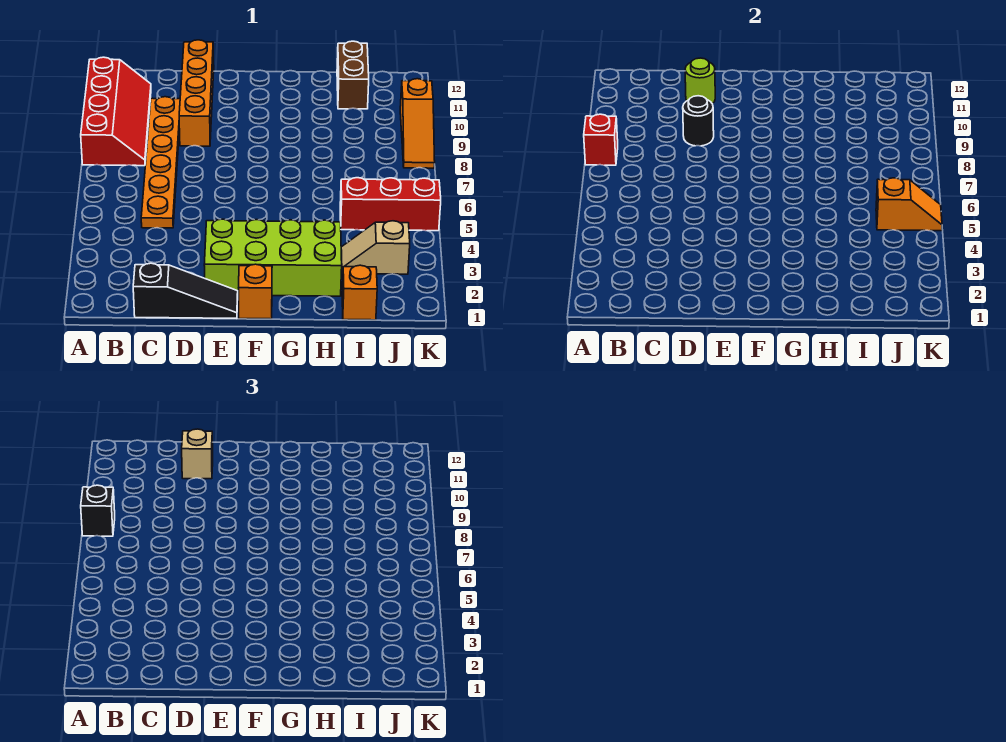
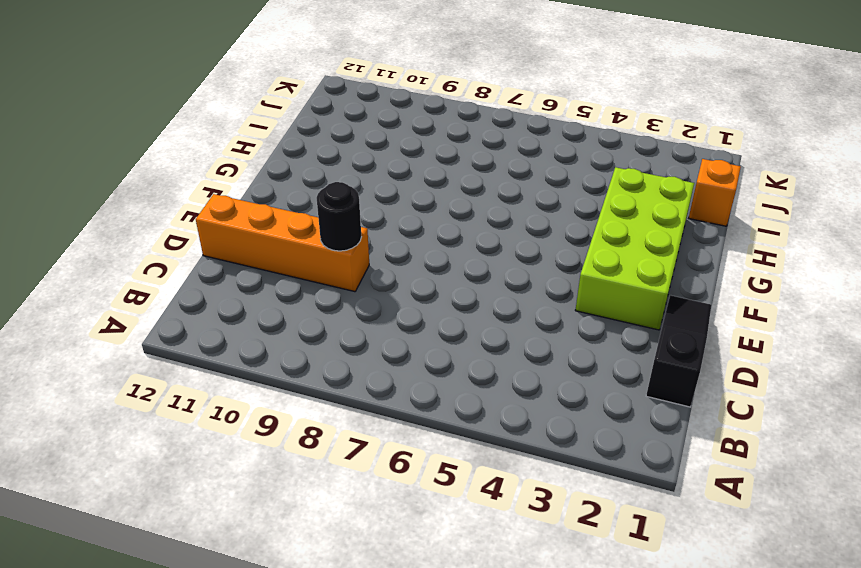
none -> red 2x4 slope [81,57,151,166]
none -> orange 1x6 plate [141,97,180,228]
none -> orange 1x1 brick [239,264,272,319]

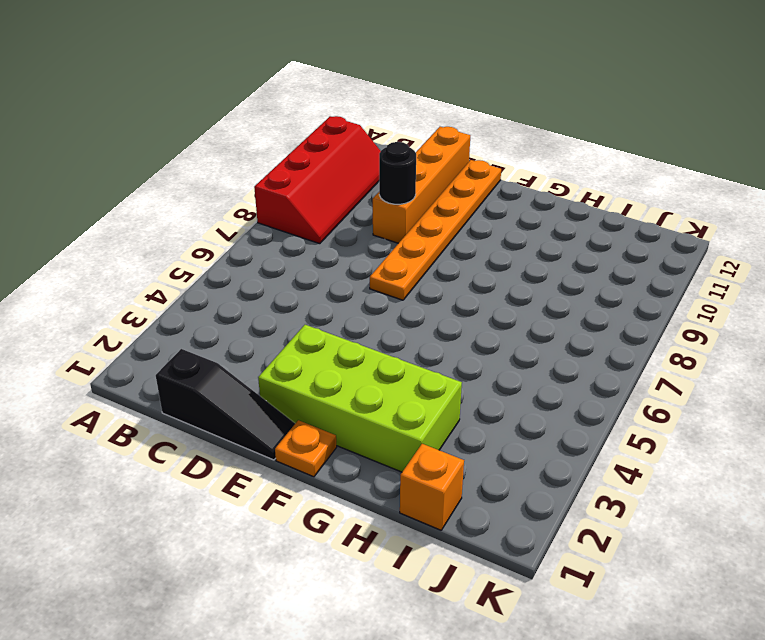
orange 1x6 plate [370,160,501,300] -> orange 1x6 plate moved to [141,97,180,228]
orange 1x1 plate [275,420,337,477] -> orange 1x1 brick [239,264,272,319]
none -> tan 1x2 slope [341,221,410,274]
none -> red 1x3 brick [340,178,441,231]
none -> brown 1x2 brick [337,41,369,109]

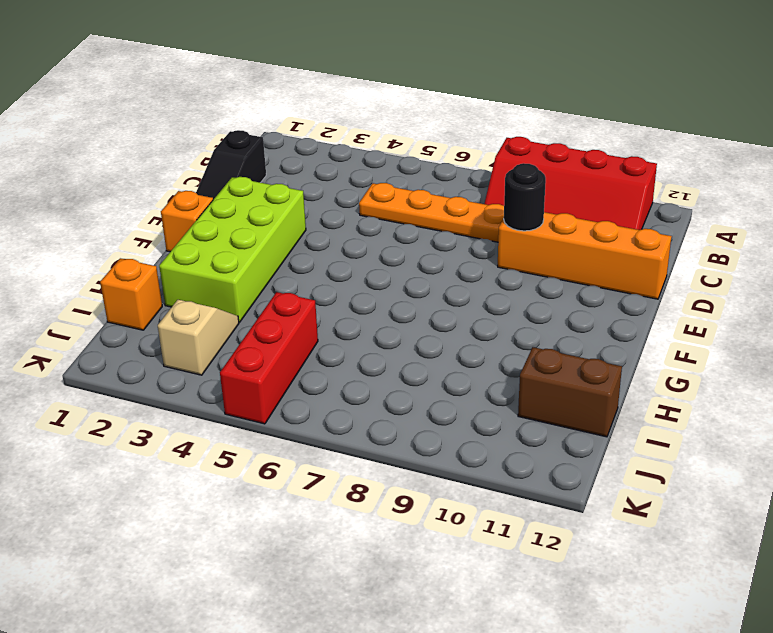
none -> orange 1x3 slope [400,79,435,168]
none -> red 1x1 brick [584,114,618,165]
none -> lime 1x1 round brick [685,58,715,104]

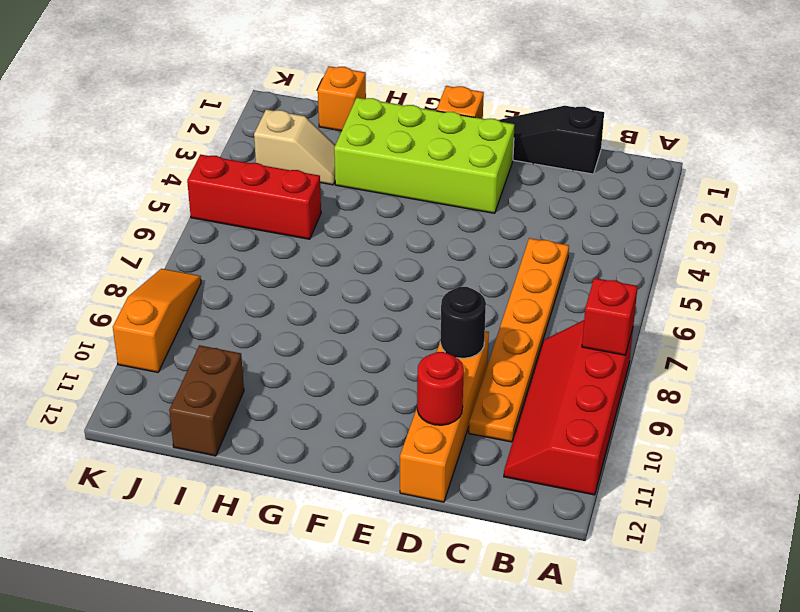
red 1x1 round brick [417,352,464,425] -> lime 1x1 round brick [685,58,715,104]
none -> orange 1x2 slope [876,178,942,231]
none -> black 1x1 brick [81,485,115,536]
none -> tan 1x1 brick [182,429,213,479]

